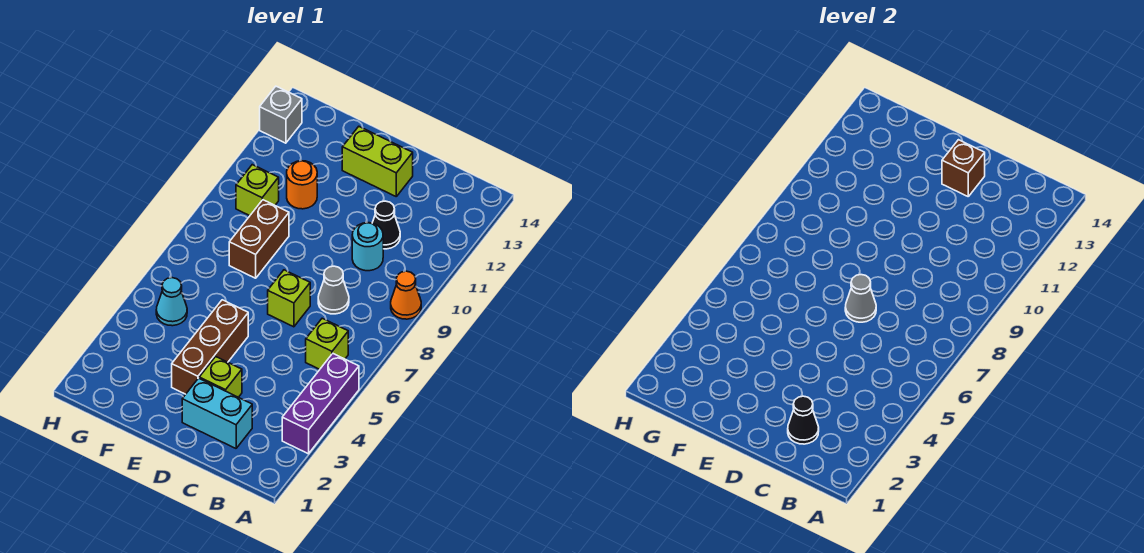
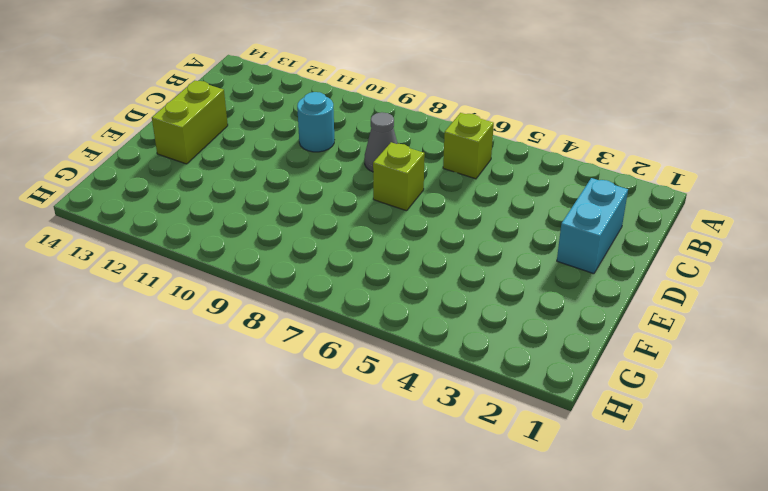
none -> purple 1x3 brick [282,353,359,454]
none -> orange 1x1 cone [391,271,421,319]
none -> black 1x1 cone [372,201,400,249]

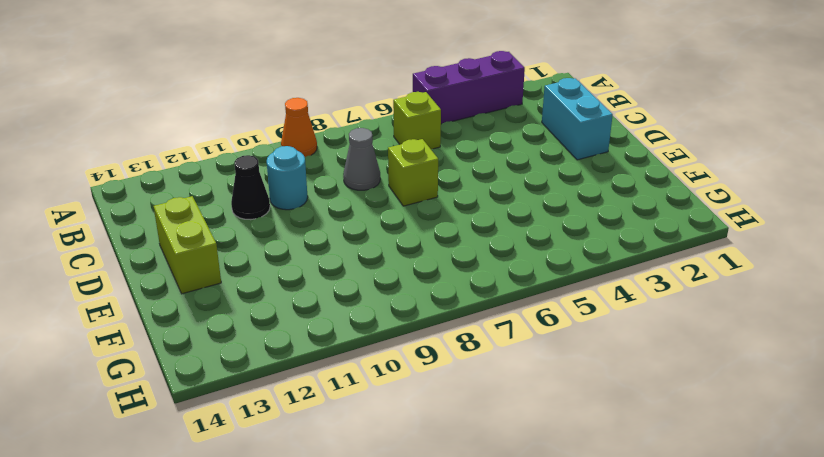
none -> lime 1x1 brick [199,357,242,397]
none -> brown 1x3 brick [172,300,248,394]
none -> brown 1x2 brick [229,200,289,278]

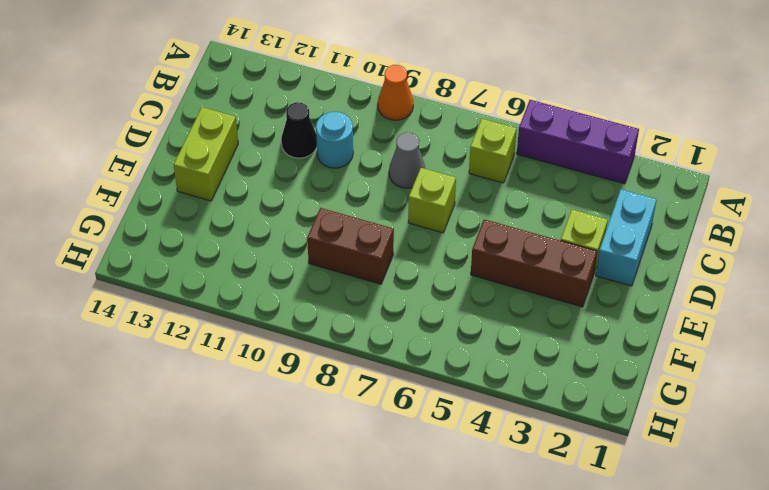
none -> orange 1x1 round brick [287,161,317,209]
none -> cyan 1x1 cone [156,278,187,326]
none -> lime 1x1 brick [236,165,279,216]

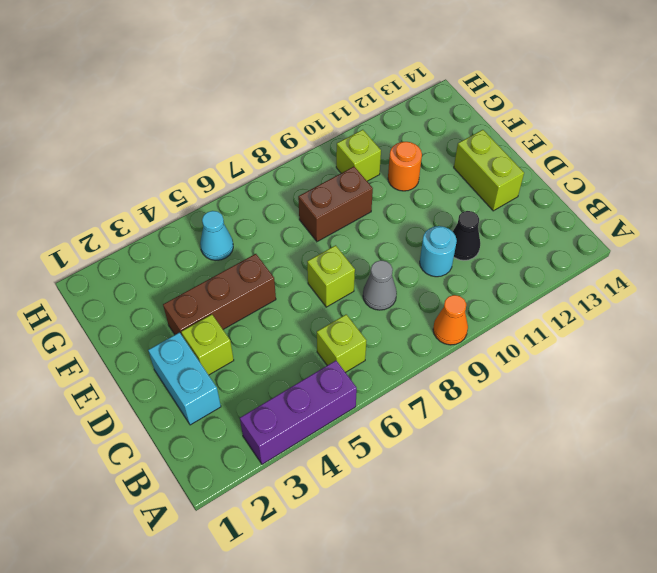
none -> grey 1x1 brick [260,86,302,143]
none -> black 1x1 cone [788,396,819,444]
none -> grey 1x1 cone [845,275,876,322]

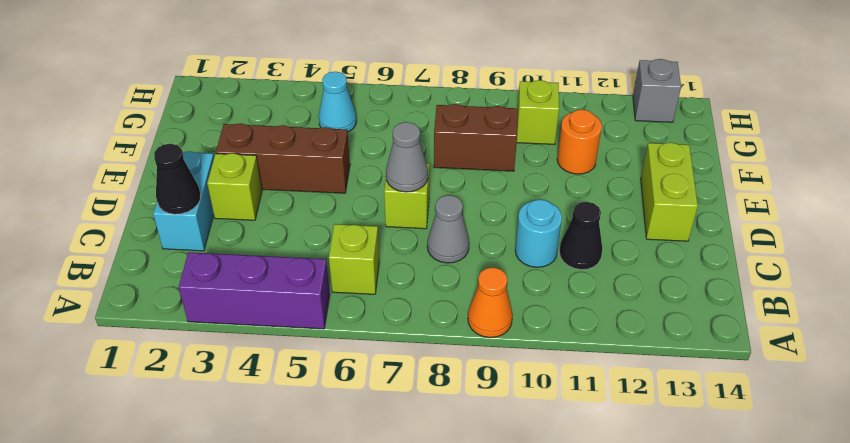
none -> brown 1x1 brick [942,140,985,196]

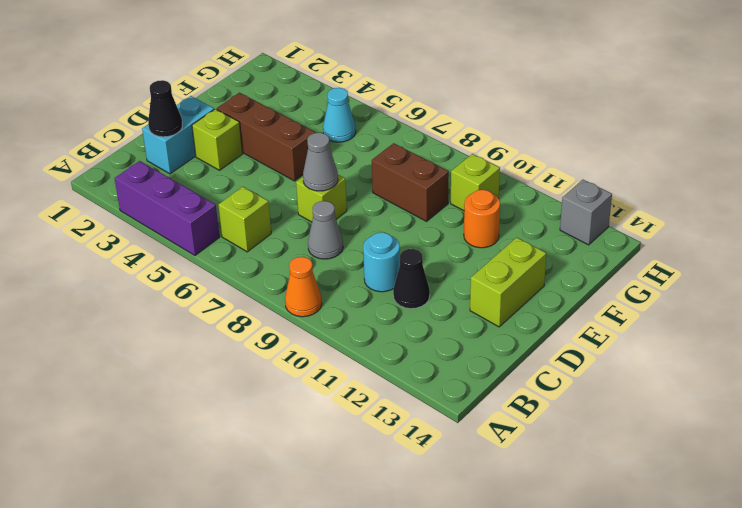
none -> brown 1x1 brick [942,140,985,196]

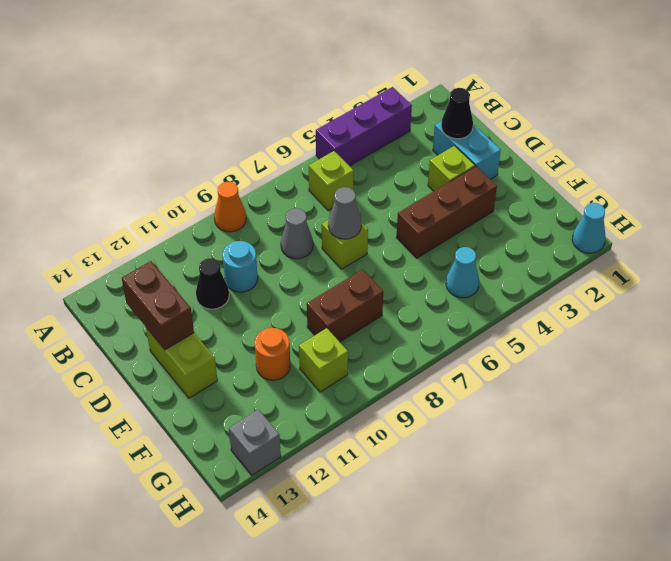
brown 1x2 brick [122,261,194,350] -> brown 1x1 brick [942,140,985,196]
cyan 1x1 cone [572,203,605,253] -> none

